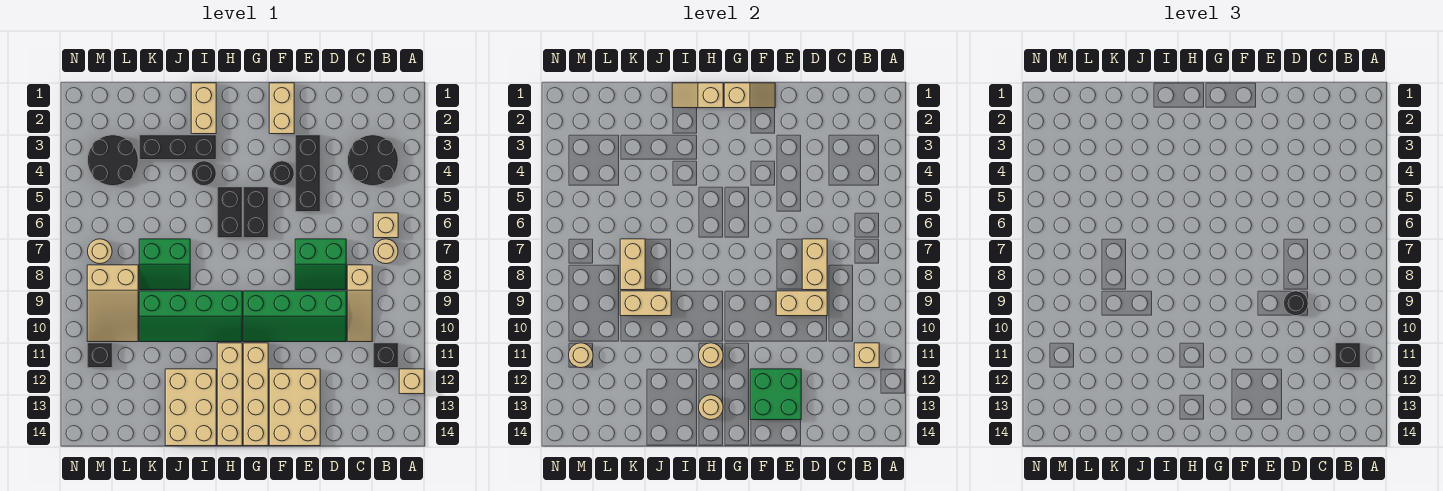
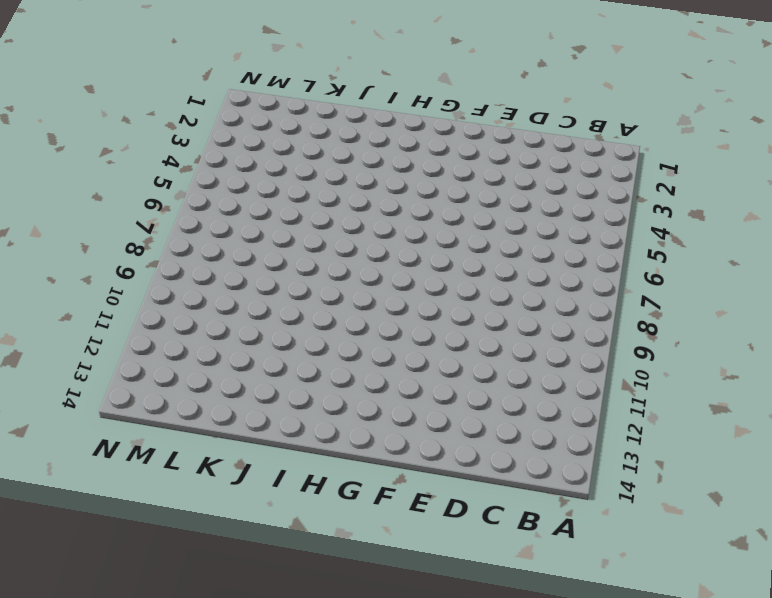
none -> tan 1x1 brick [399,369,424,394]
none -> black 2x2 round brick [347,135,398,186]
none -> tan 1x1 brick [373,213,398,238]
none -> tan 1x1 round brick [374,239,398,264]

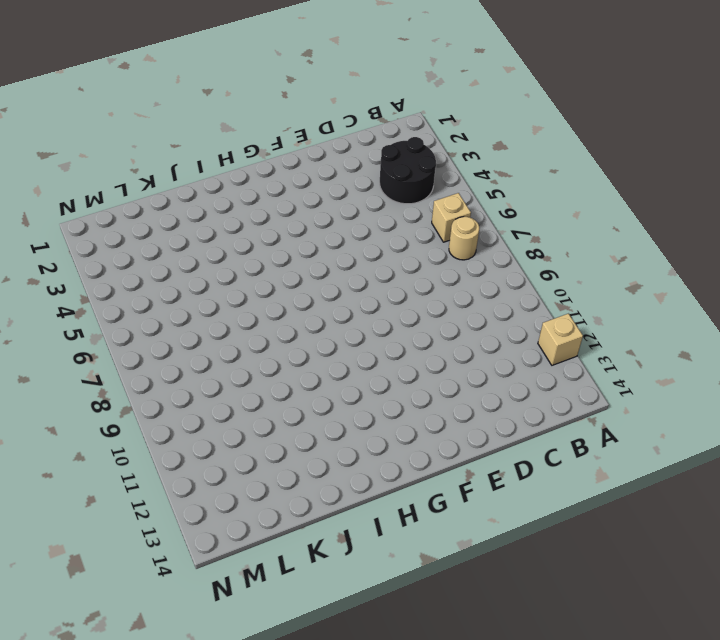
none -> black 1x1 brick [373,343,398,368]
none -> tan 1x3 slope [347,265,372,342]
none -> green 2x2 slope [295,239,346,290]
none -> green 2x4 slope [243,291,346,342]

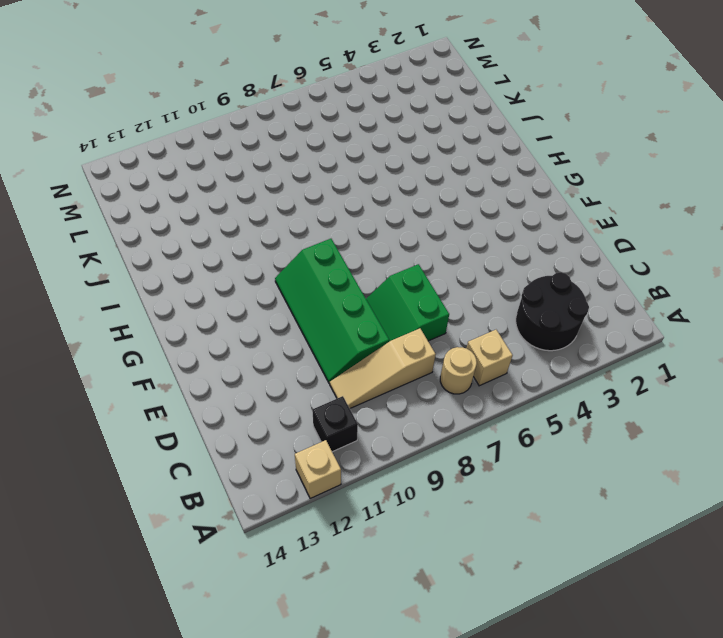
none -> black 1x3 brick [295,135,320,212]
none -> tan 2x3 brick [269,369,320,446]
none -> tan 1x2 brick [269,83,294,134]
none -> black 1x1 round brick [270,161,294,186]

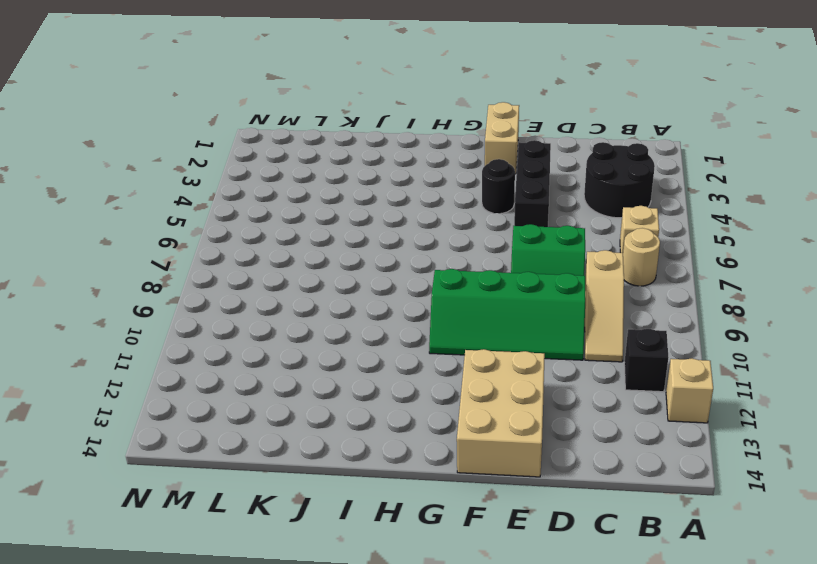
none -> black 1x2 brick [243,187,268,238]
none -> tan 1x4 brick [243,343,268,446]
none -> black 1x2 brick [217,187,242,238]
none -> green 2x4 slope [139,291,242,342]

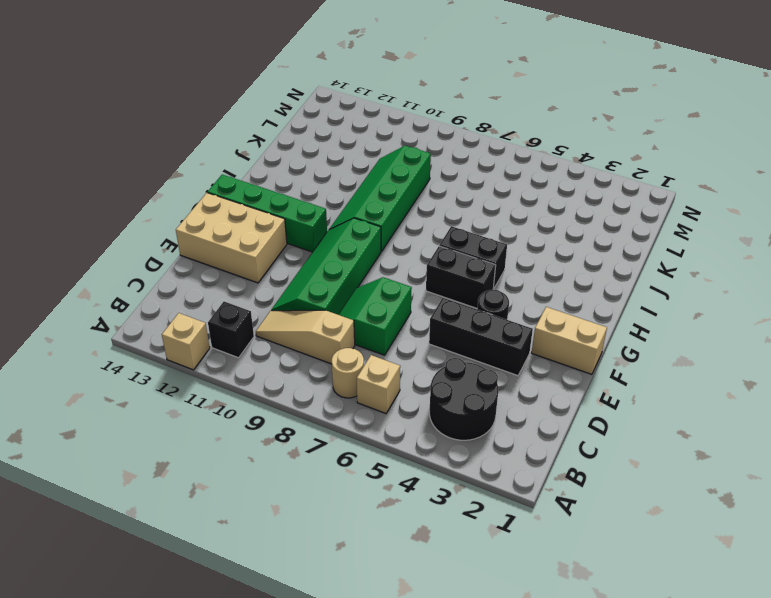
green 1x4 brick [208,174,327,252] -> tan 1x4 brick [243,343,268,446]
none -> tan 1x4 brick [217,343,242,446]
none -> tan 1x2 brick [191,83,216,134]
none -> black 1x3 brick [139,135,216,160]
none -> black 1x1 round brick [192,161,216,186]

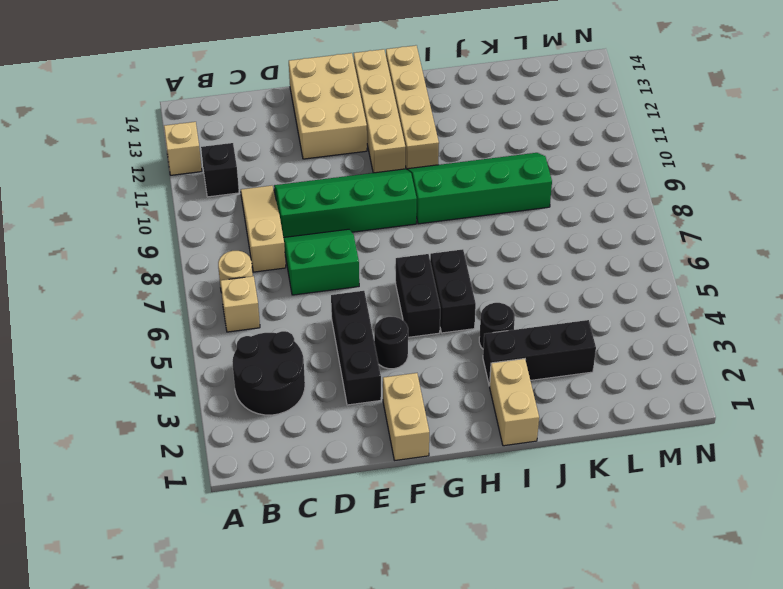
none -> tan 2x3 brick [165,369,216,446]
none -> green 2x2 slope [139,239,190,290]
none -> black 2x2 round brick [87,135,138,186]
none -> tan 2x3 slope [87,265,138,342]

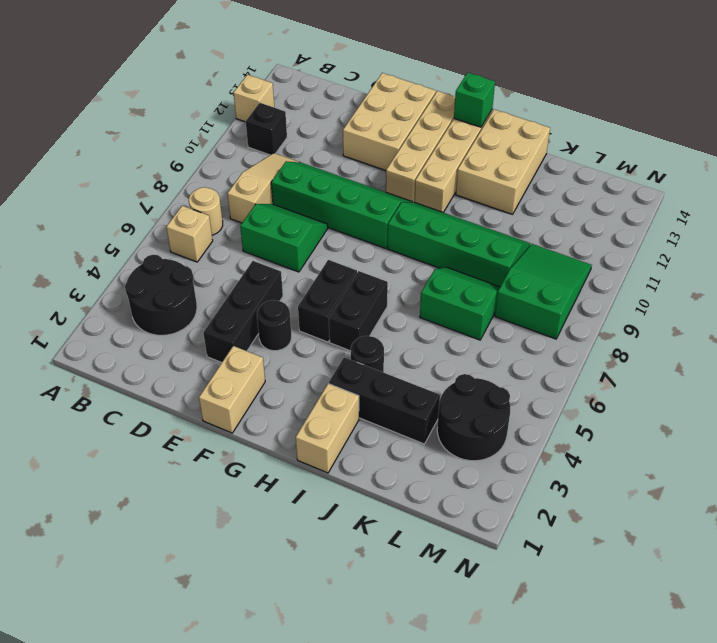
green 1x1 brick [454,73,495,127] -> none
green 2x3 slope [495,244,592,339] -> tan 2x3 slope [87,265,138,342]
none -> tan 1x1 round brick [88,239,112,264]
none -> black 1x1 brick [87,343,112,368]
none -> tan 1x1 brick [854,343,879,368]
none -> tan 1x2 brick [802,239,827,290]

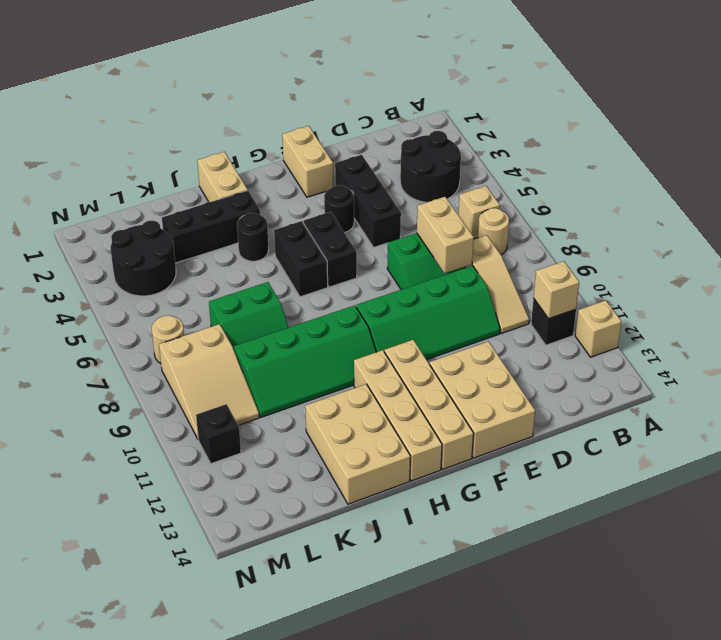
none -> tan 1x2 brick [776,291,827,316]
none -> green 2x2 brick [750,369,801,420]
none -> tan 1x2 slope [724,83,775,108]
none -> tan 1x2 slope [672,83,723,108]

